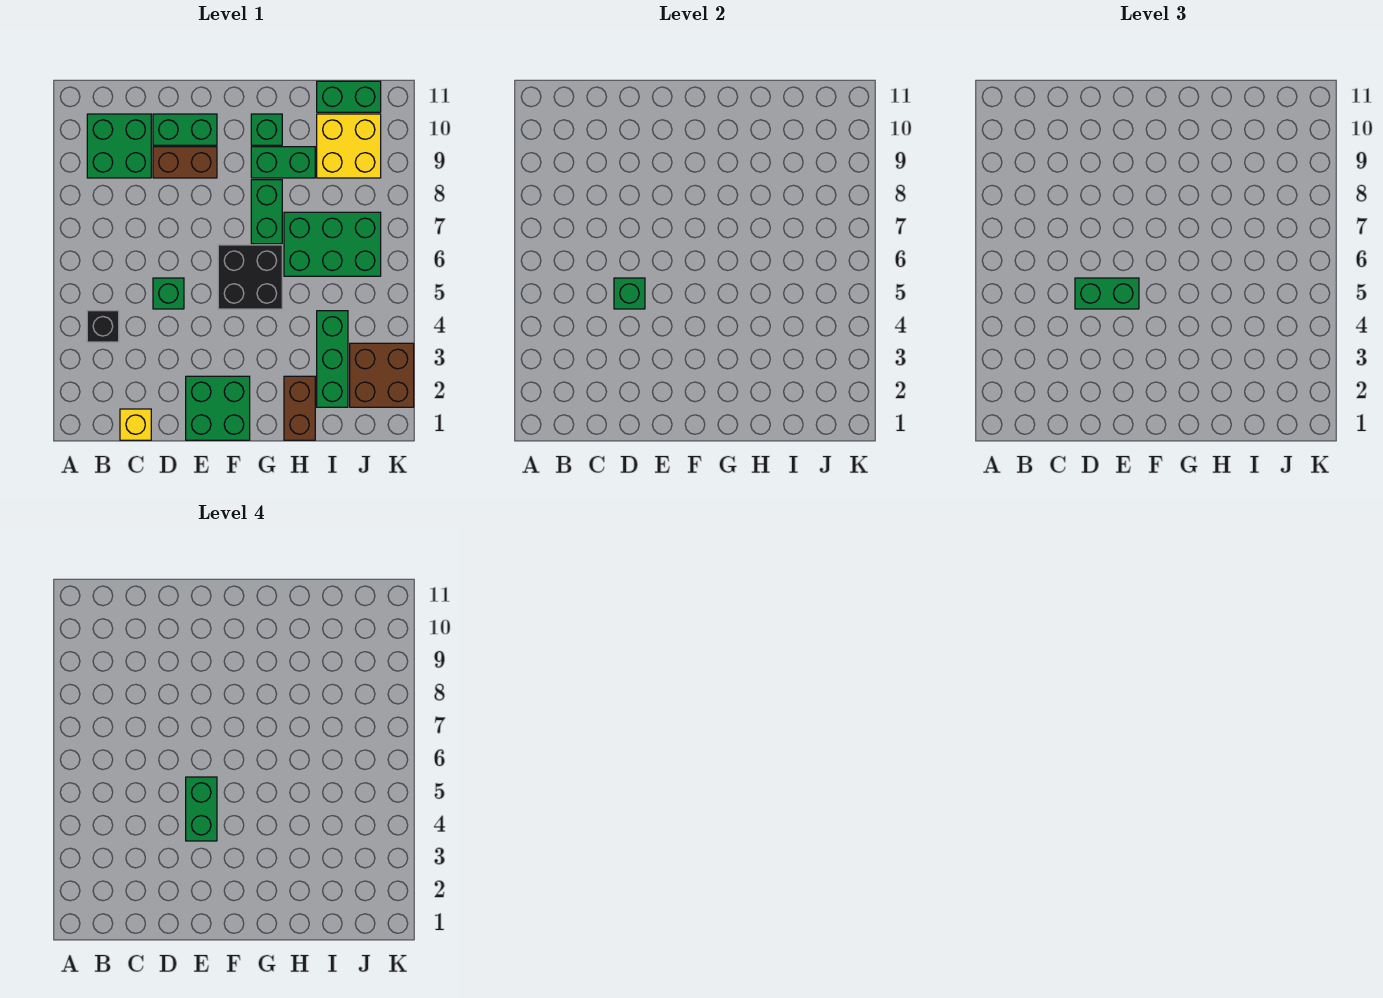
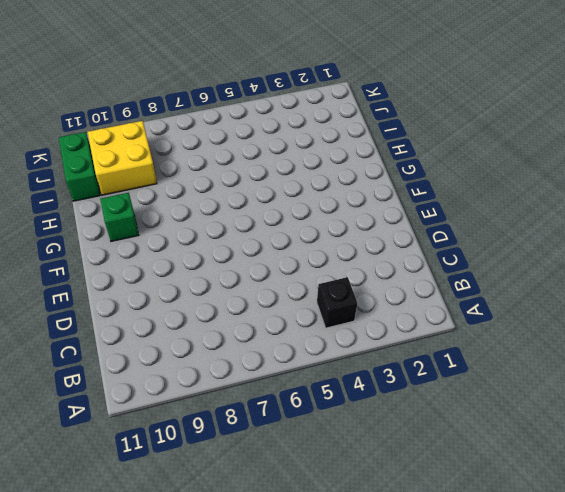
none -> green 2x2 brick [87,114,151,178]
none -> yellow 1x1 brick [120,409,151,440]
none -> green 1x1 brick [153,278,184,309]

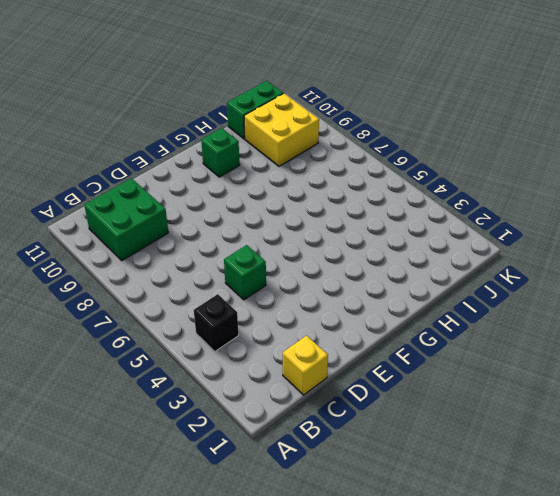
none -> brown 1x2 brick [153,147,217,178]
none -> green 1x2 brick [153,114,217,145]
none -> green 2x2 brick [186,376,250,440]

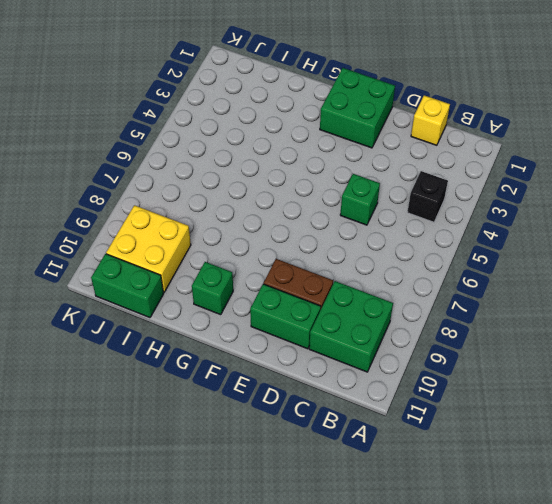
none -> black 2x2 brick [218,245,282,309]
none -> green 1x2 brick [251,180,282,244]
none -> green 1x2 brick [251,147,315,178]

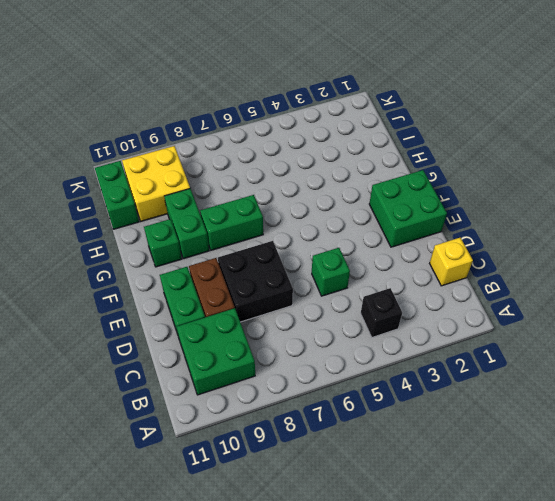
black 2x2 brick [218,241,293,322] -> black 2x2 brick moved to [218,245,282,309]
none -> brown 1x2 brick [284,376,315,440]
none -> green 2x3 brick [284,212,381,276]
none -> green 1x3 brick [317,311,348,407]

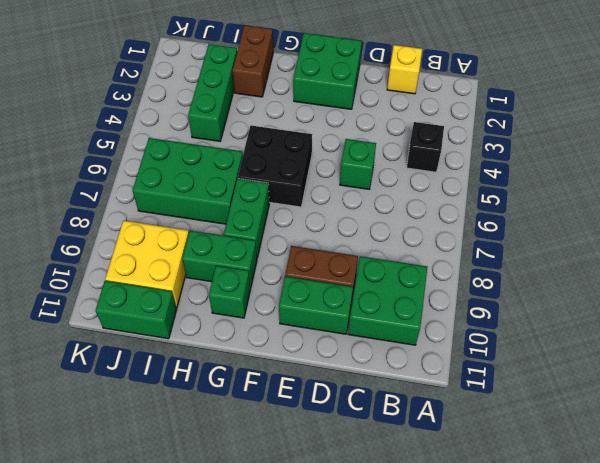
none -> brown 2x2 brick [350,343,414,407]
none -> green 1x1 brick [614,278,645,309]
none -> green 1x2 brick [1075,278,1139,309]

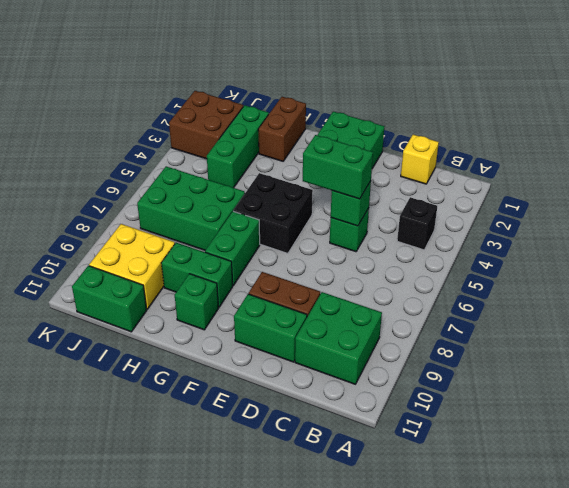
none -> green 1x2 brick [186,777,217,841]

